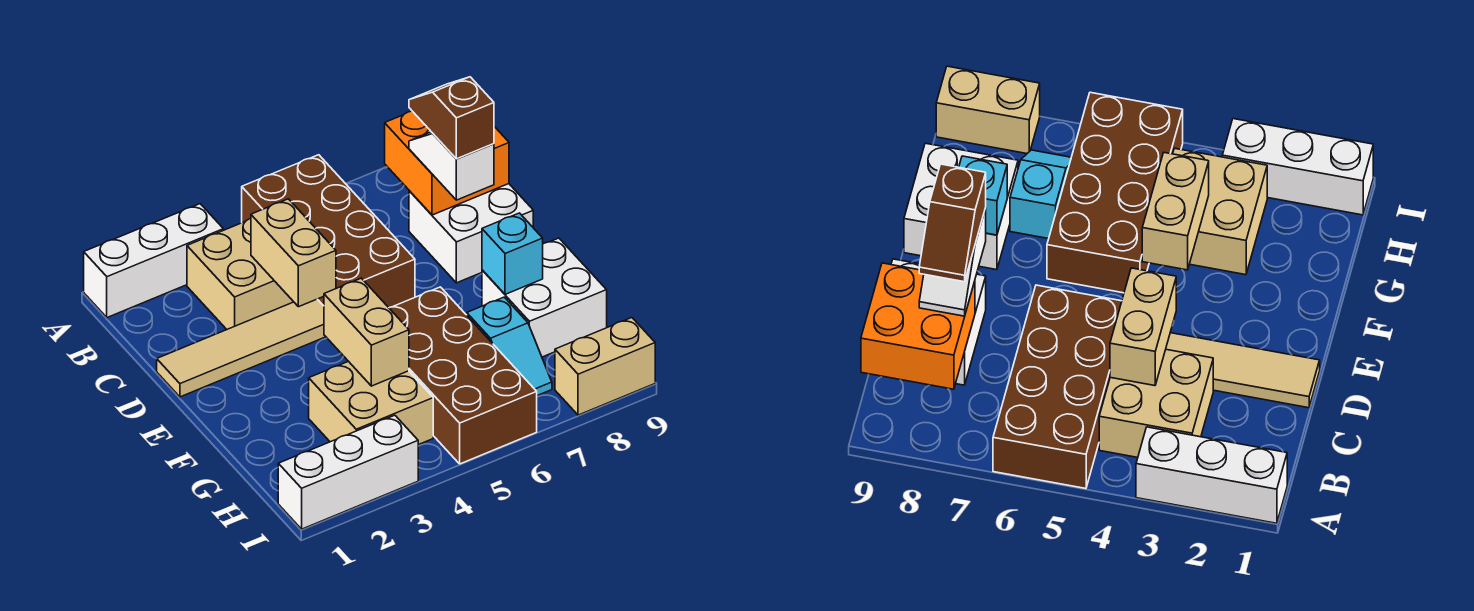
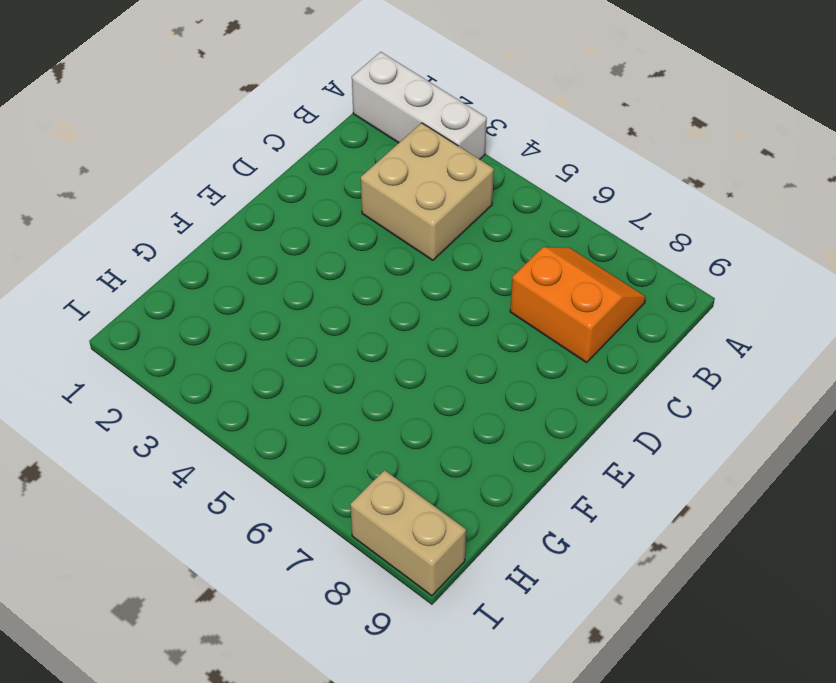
orange 2x2 slope [510,247,646,363] -> white 2x2 brick [409,184,533,283]
none -> brown 2x4 brick [242,155,415,308]
none -> tan 1x4 tile [157,299,326,397]
none -> brown 2x4 brick [389,287,537,464]

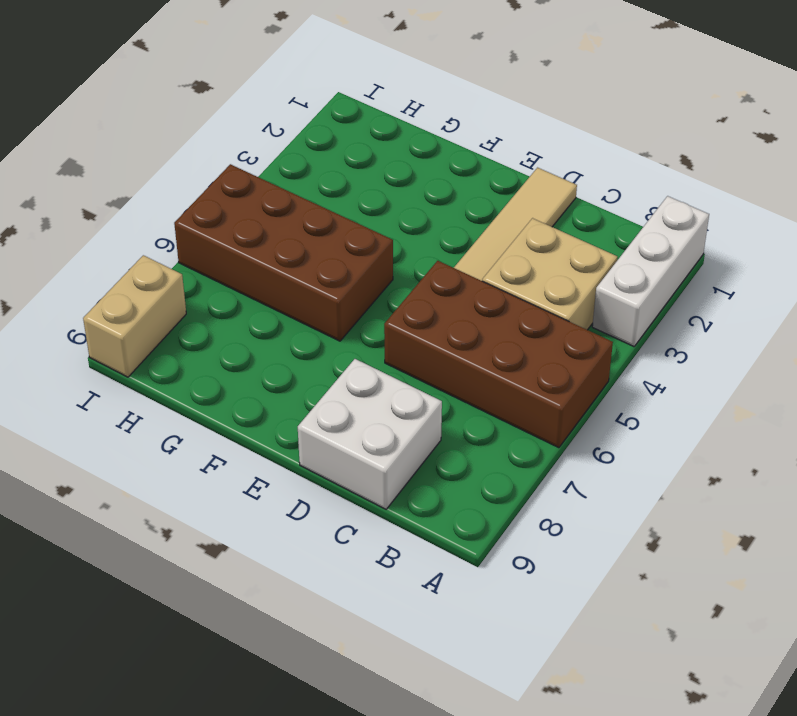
none -> white 2x2 brick [482,238,607,357]
none -> tan 2x2 brick [309,361,433,445]
none -> cyan 1x2 slope [467,297,552,396]

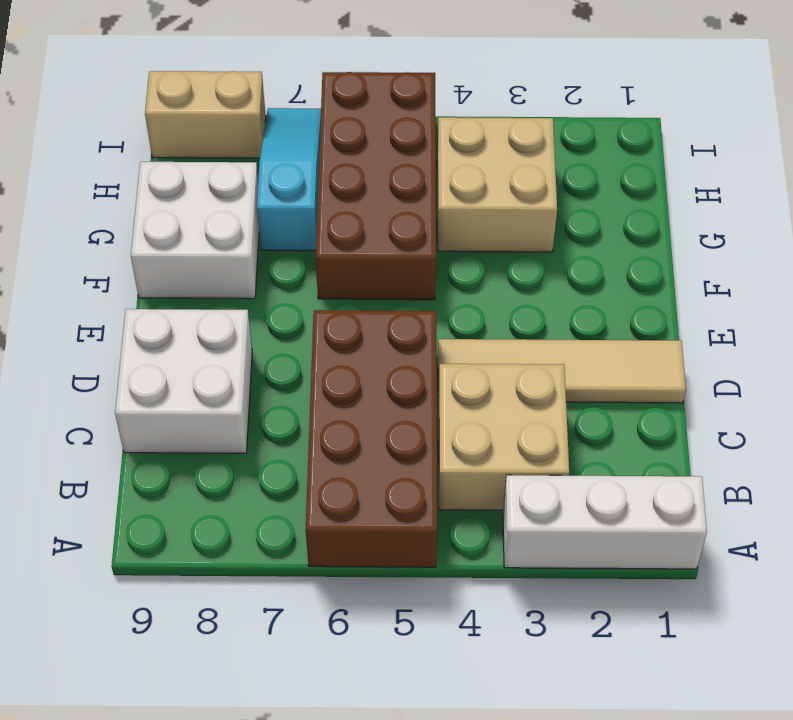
cyan 1x3 slope [257,108,321,251] -> cyan 1x2 slope [467,297,552,396]
none -> white 1x3 brick [278,415,418,529]
none -> orange 2x2 brick [385,111,509,215]
none -> tan 1x2 brick [251,199,336,307]

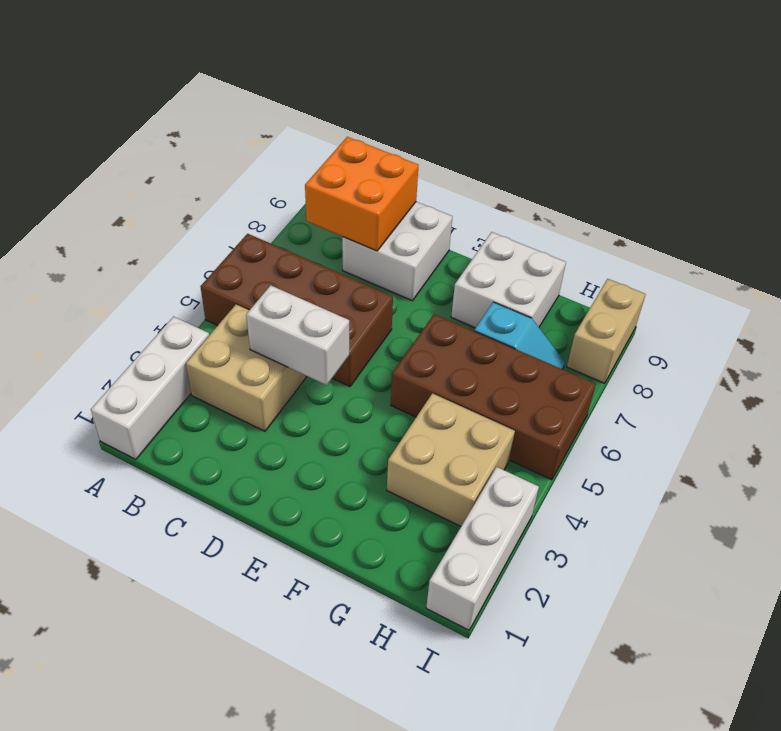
white 1x2 brick [246,285,349,385] -> tan 1x2 brick [251,199,336,307]
none -> tan 1x4 tile [157,299,326,397]
none -> tan 1x2 brick [324,278,409,386]
none -> cyan 1x1 brick [482,213,543,294]

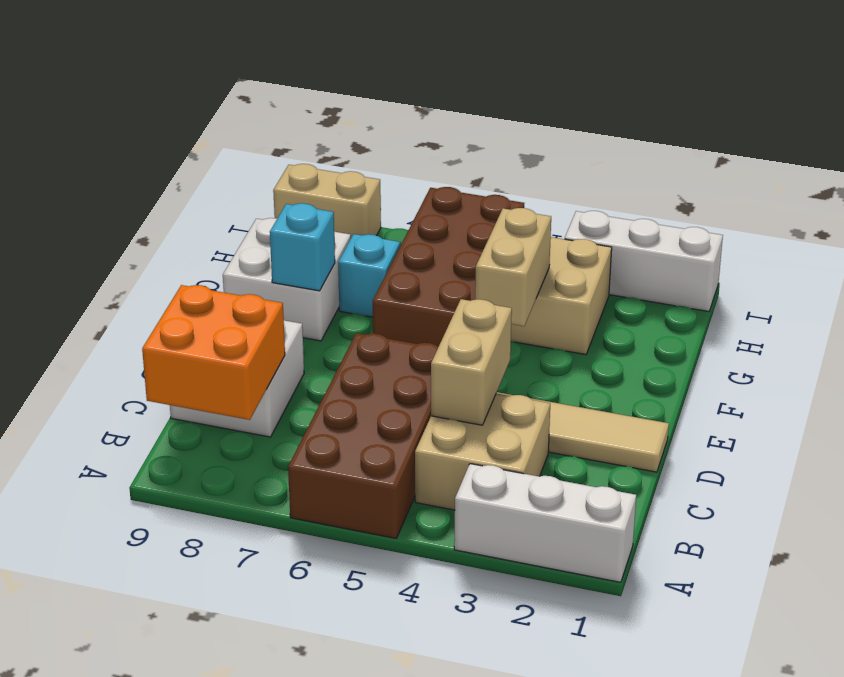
none -> white 1x2 slope [409,132,494,200]
none -> brown 1x2 slope [409,77,494,159]

